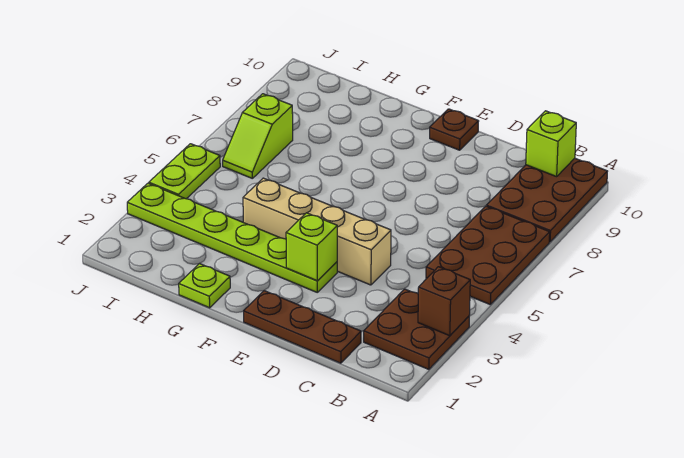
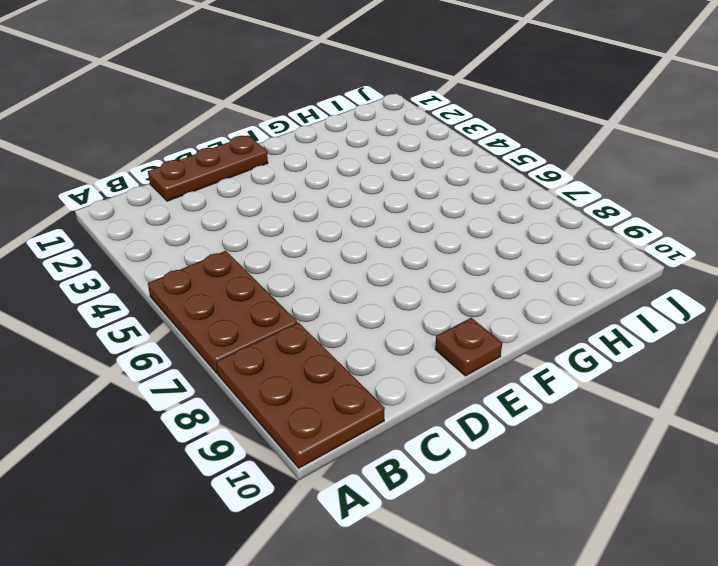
none -> brown 2x2 plate [364,289,469,369]
none -> tan 1x4 brick [243,178,391,285]
none -> lime 1x6 plate [127,183,337,292]

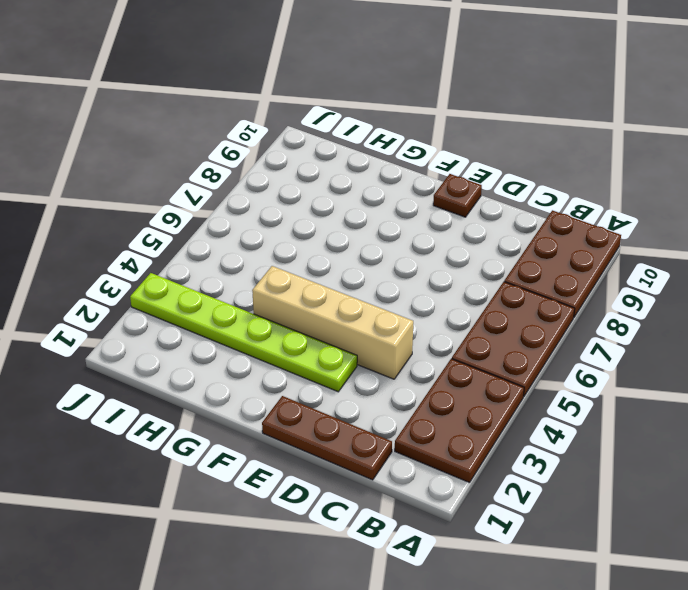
brown 2x3 plate [395,359,524,483] -> brown 2x2 plate [364,289,469,369]
none -> lime 1x1 plate [179,263,230,308]
none -> lime 1x2 slope [223,94,293,179]
none -> lime 1x2 plate [149,144,220,199]

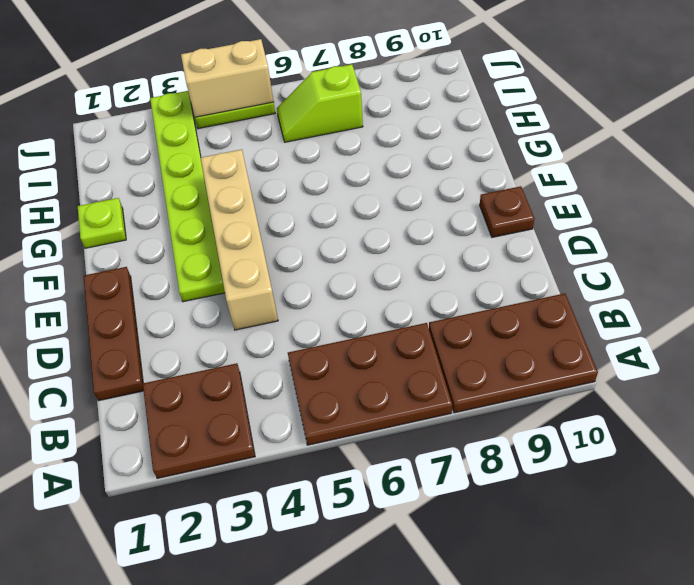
tan 1x2 brick [181,39,274,117] -> none
none -> brown 1x1 brick [418,267,470,336]
none -> lime 1x1 brick [526,111,576,177]
none -> lime 1x1 brick [286,213,337,281]

